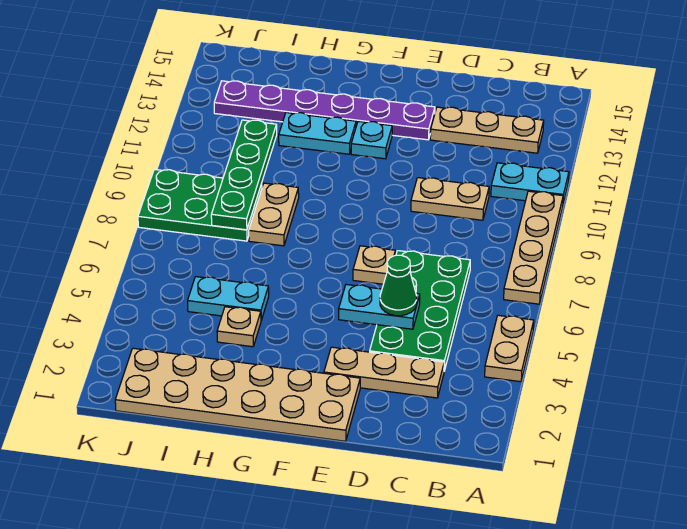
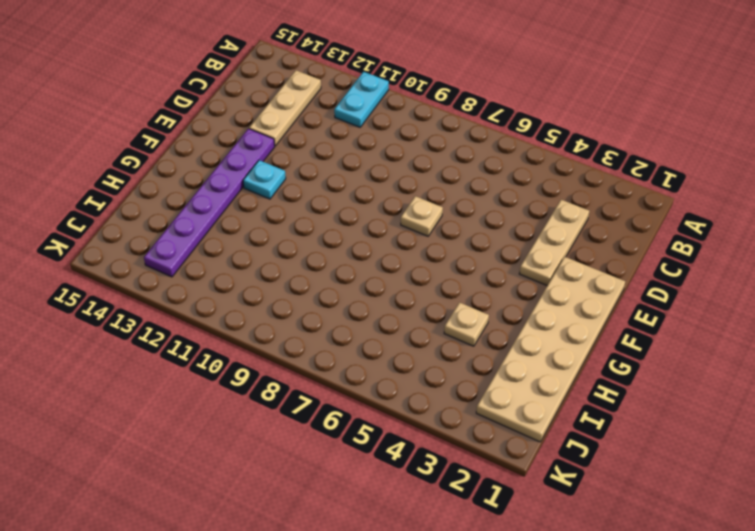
none -> tan 1x2 plate [485,315,534,382]
none -> tan 1x4 plate [504,191,563,304]
none -> green 2x4 plate [370,251,470,371]

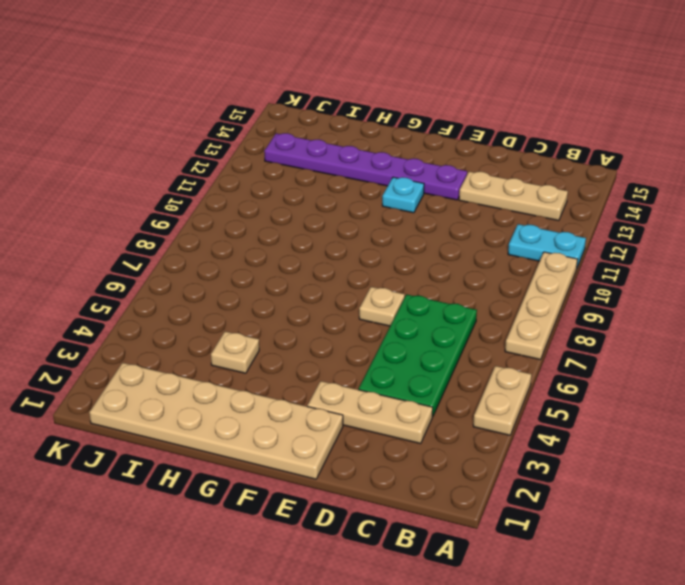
none -> tan 1x2 plate [411,178,489,220]
none -> cyan 1x2 plate [279,113,356,154]
none -> cyan 1x2 plate [188,277,269,320]

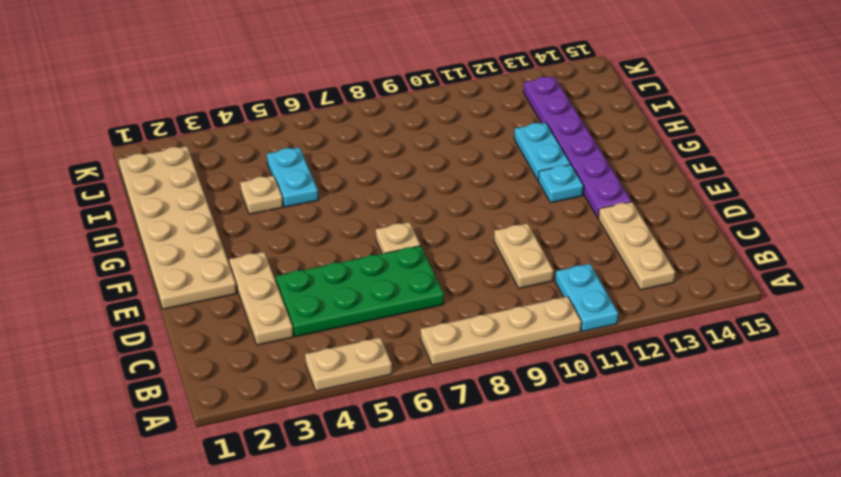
none -> tan 1x2 plate [249,183,299,246]
none -> green 2x3 plate [138,169,262,241]
none -> cyan 1x2 plate [339,285,420,329]

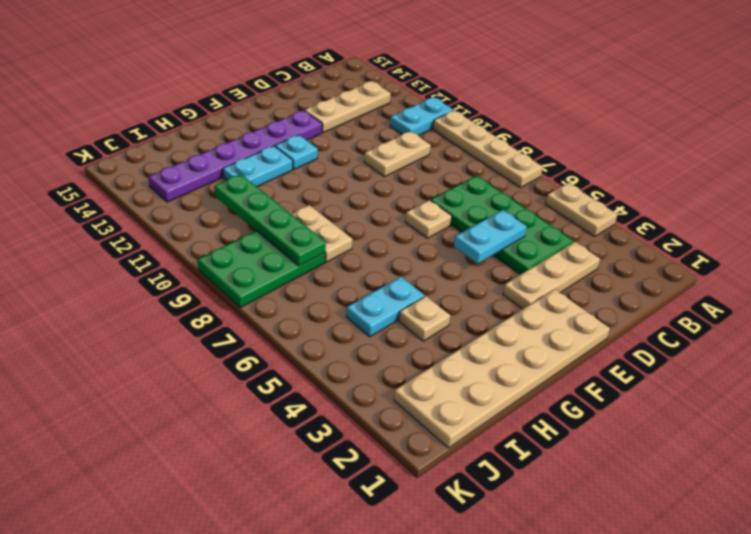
none -> green 1x1 cone [380,255,417,316]

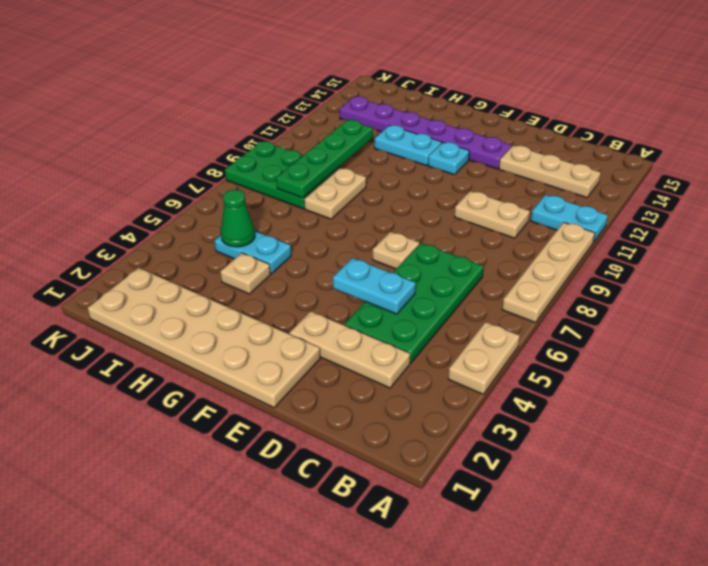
green 1x1 cone [221,190,255,247] -> green 1x1 cone moved to [380,255,417,316]

